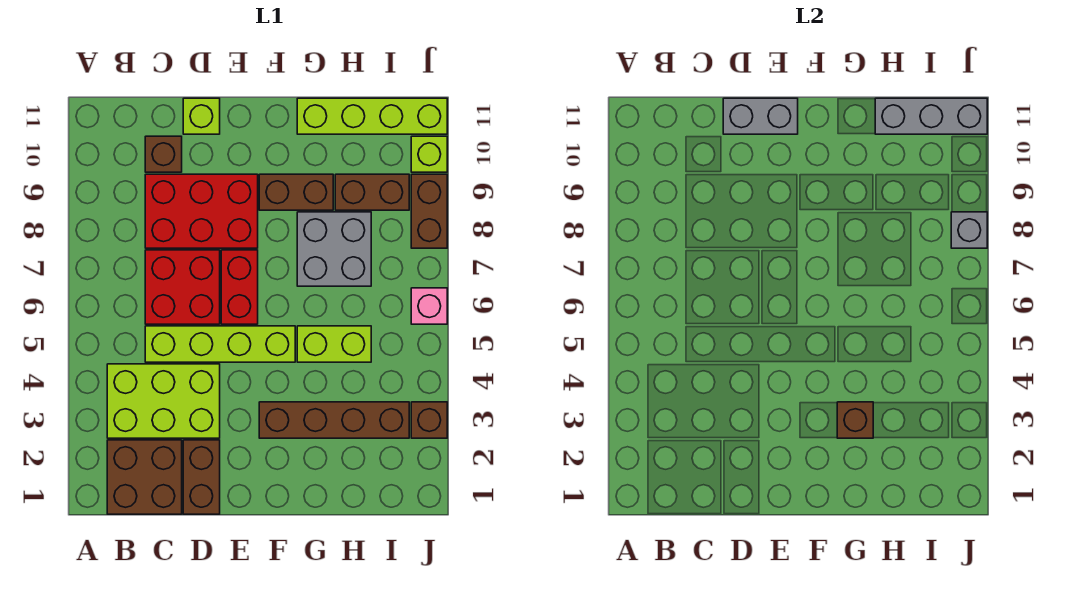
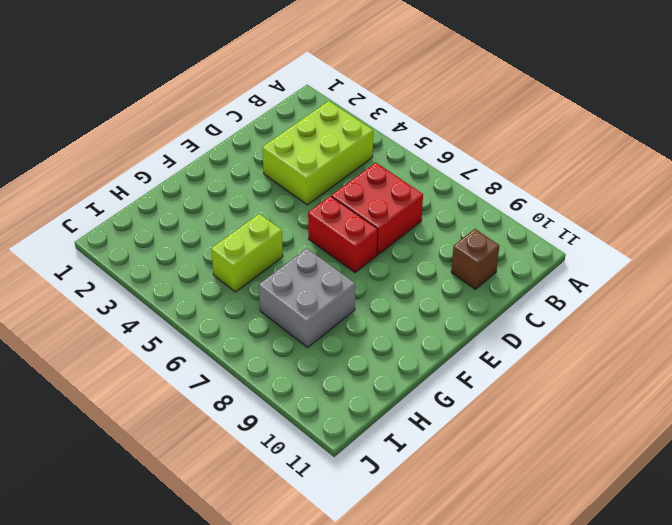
none -> brown 2x2 brick [107,440,182,514]
none -> lime 1x4 brick [145,326,295,362]
none -> red 2x3 brick [145,174,258,248]

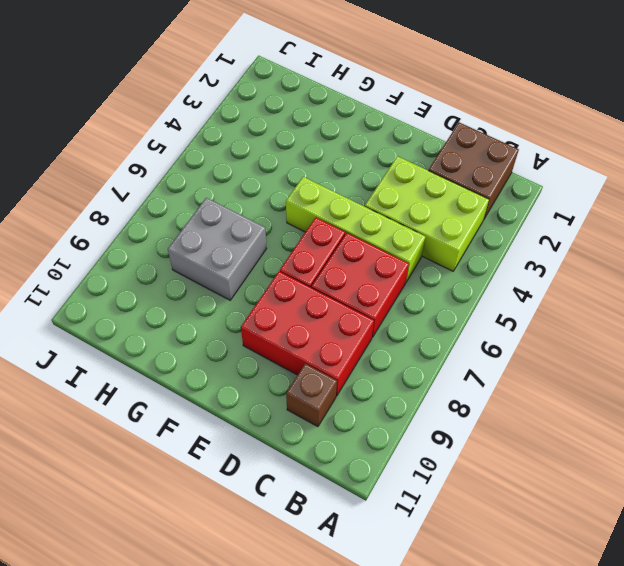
none -> brown 1x2 brick [183,440,220,514]
none -> lime 1x1 brick [183,98,220,134]
none -> brown 1x4 brick [259,402,409,438]

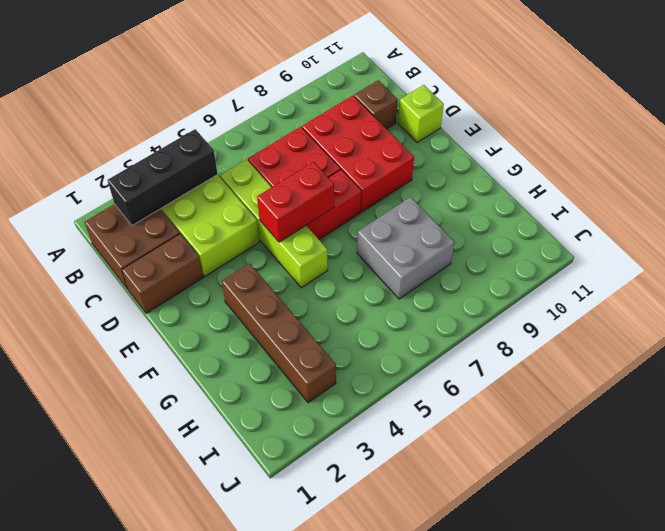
black 1x3 brick [108,129,218,226] -> none
red 1x2 brick [257,162,334,242] -> none
none -> brown 1x2 brick [259,174,333,210]
none -> lime 1x2 brick [297,326,371,362]
none -> lime 1x4 brick [297,98,447,134]

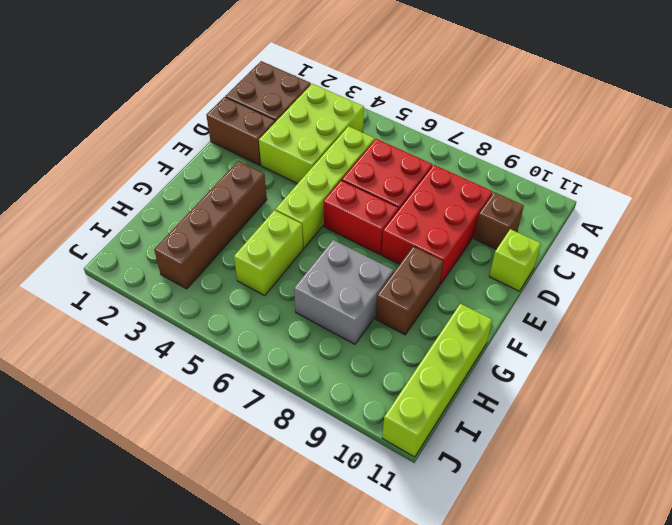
none -> brown 1x2 brick [335,174,409,210]
none -> brown 1x1 brick [411,402,447,438]
none -> pink 1x1 brick [411,288,447,324]

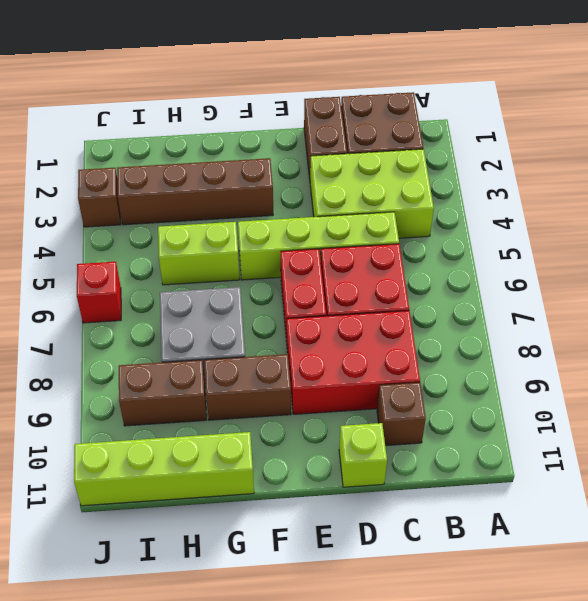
red 1x1 brick [77,262,121,323] -> pink 1x1 brick [411,288,447,324]
none -> brown 1x2 brick [411,174,447,248]
none -> lime 1x1 brick [411,136,447,172]
none -> grey 1x2 brick [723,98,798,134]

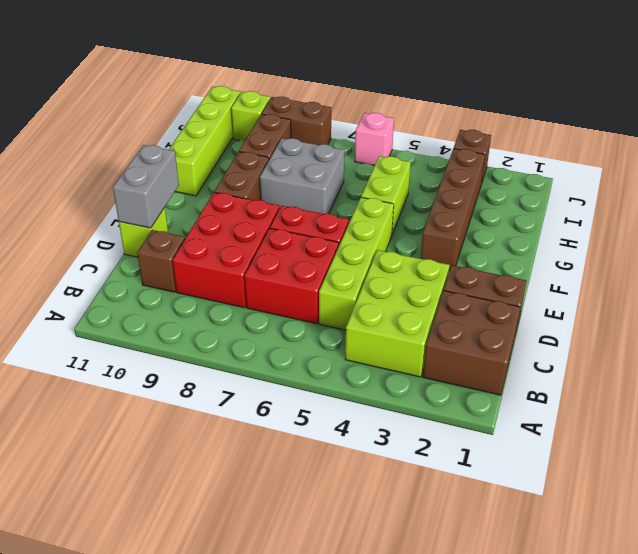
none -> brown 1x1 brick [837,402,873,438]
none -> grey 1x3 brick [875,98,987,134]
none -> grey 1x1 brick [951,212,987,248]

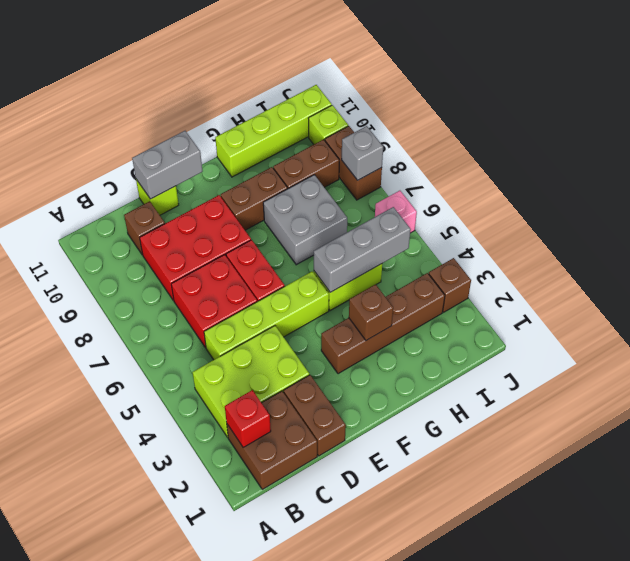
red 1x1 brick [225,390,271,448] -> none
grey 1x3 brick [314,207,411,292] -> grey 1x3 brick moved to [875,98,987,134]

